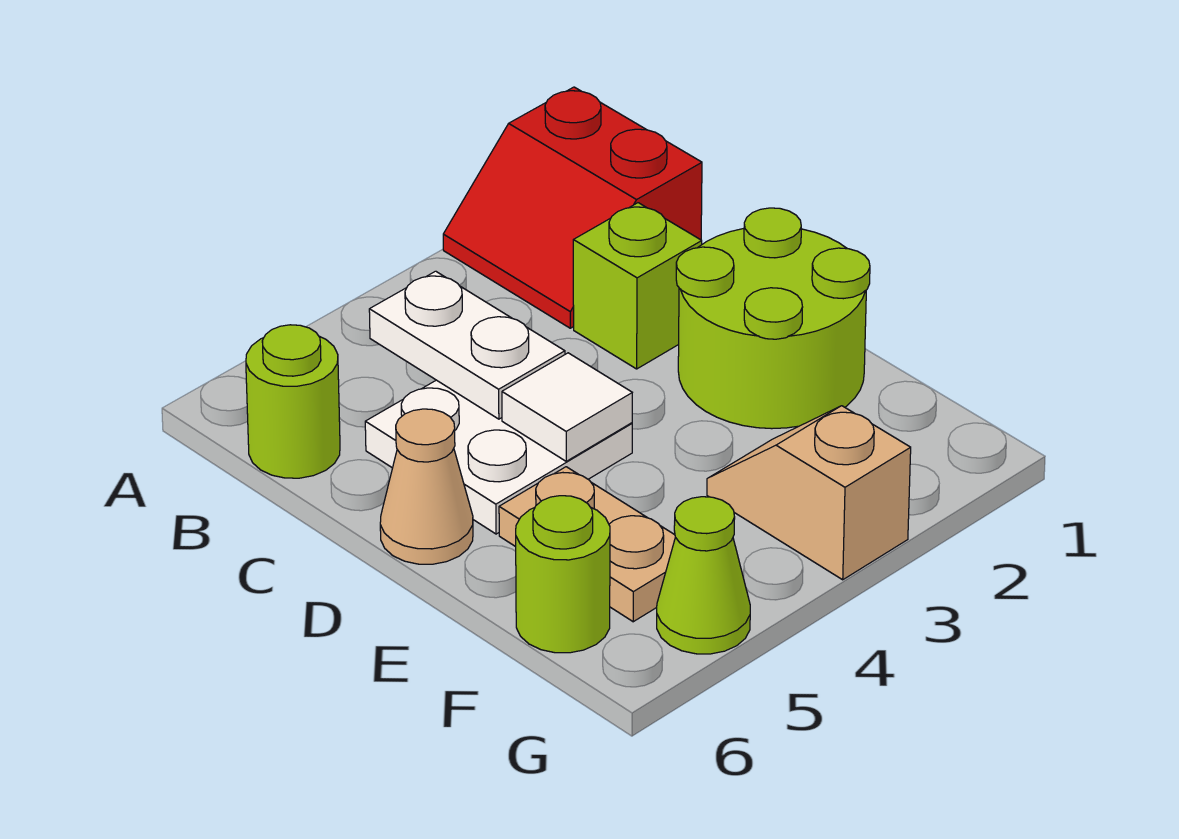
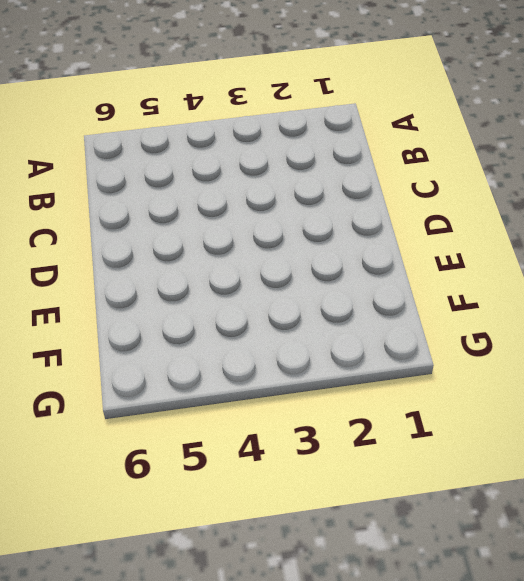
none -> red 2x2 slope [443,87,702,328]
none -> lime 1x1 round brick [246,325,340,478]
none -> lime 1x1 brick [573,203,702,369]

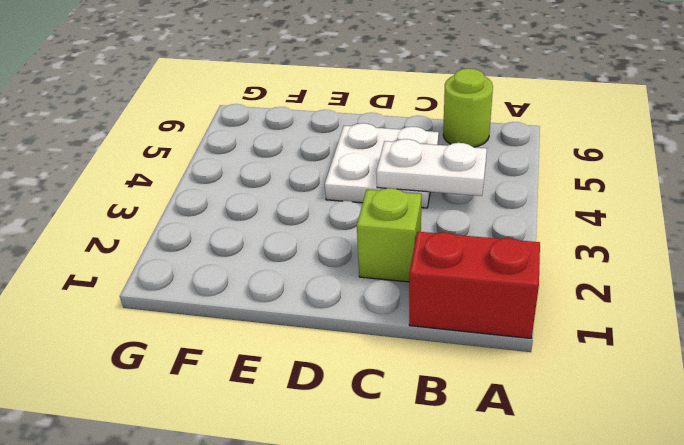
none -> lime 2x2 round brick [676,208,870,429]
none -> tan 1x1 cone [380,409,473,564]
none -> tan 1x2 plate [499,467,675,622]

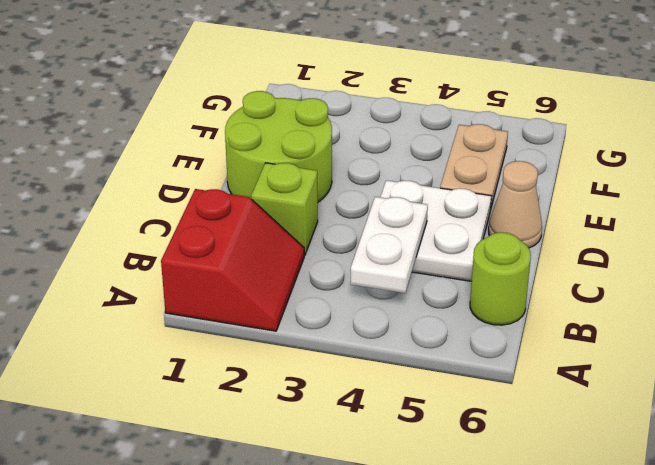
none -> tan 1x2 slope [707,406,911,580]
none -> lime 1x1 round brick [516,496,610,653]
none -> lime 1x1 cone [657,497,750,654]

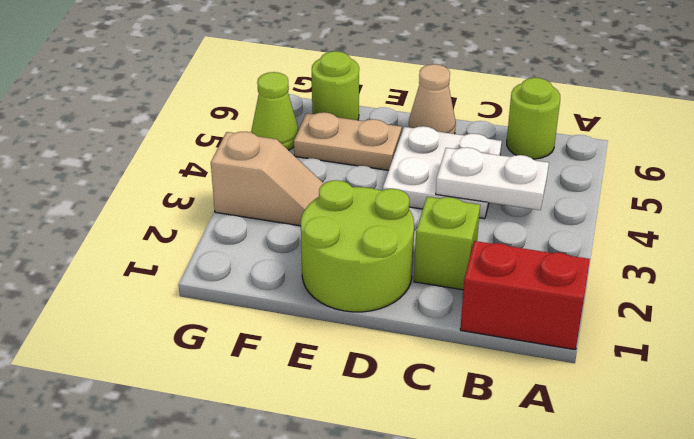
none -> white 1x1 tile [502,353,632,461]

